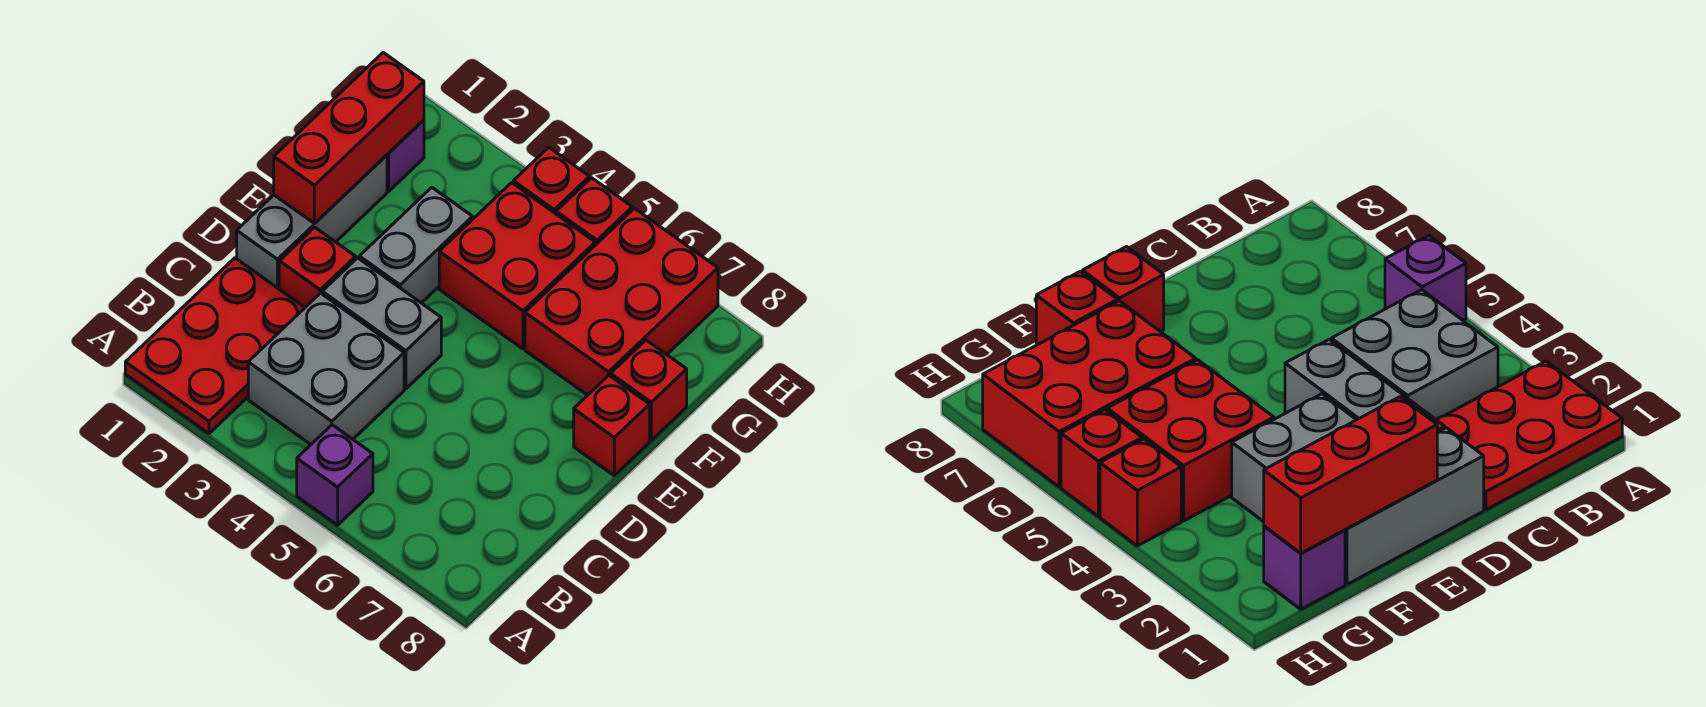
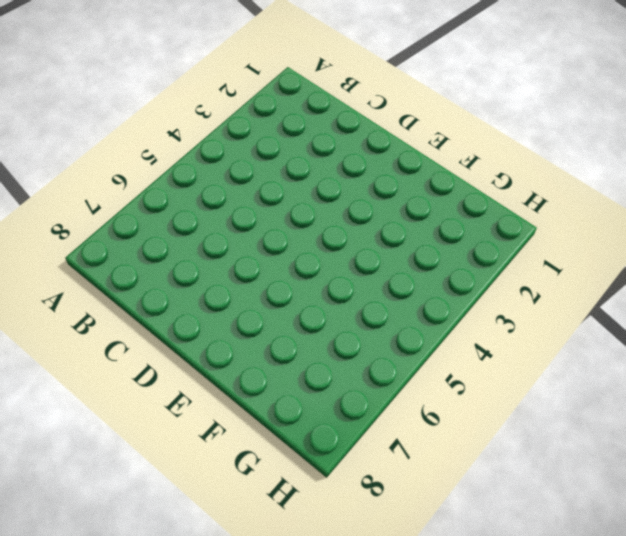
none -> red 2x3 plate [125,258,305,433]
none -> purple 1x1 brick [297,425,373,525]
none -> grey 2x2 brick [248,293,404,444]

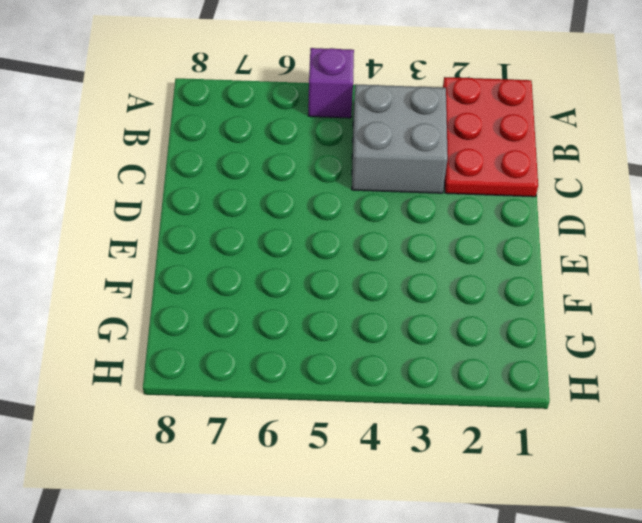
none -> grey 1x3 brick [237,155,387,289]
none -> red 1x1 brick [279,227,356,307]
none -> grey 1x2 brick [322,258,441,389]

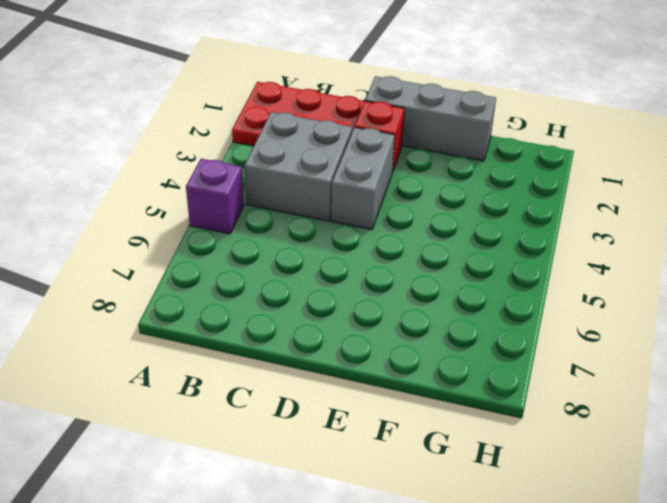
none -> grey 1x2 brick [359,187,473,303]
none -> red 1x1 brick [574,375,650,475]
none -> red 2x2 brick [439,183,595,349]

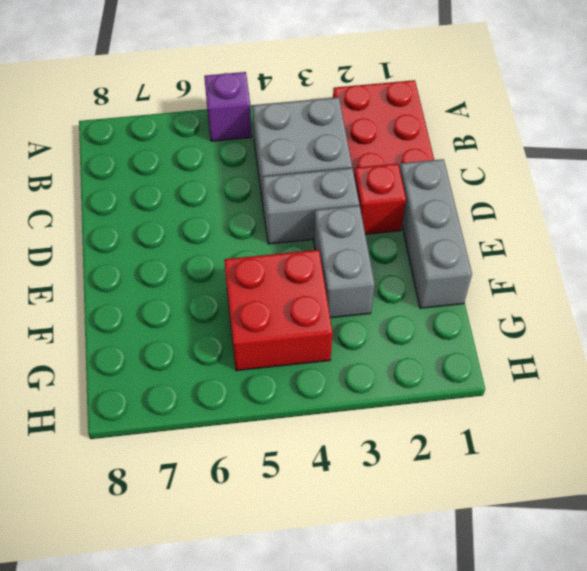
none -> red 1x1 brick [574,375,650,475]
none -> red 2x3 brick [525,208,718,395]
none -> red 1x1 brick [611,340,687,440]

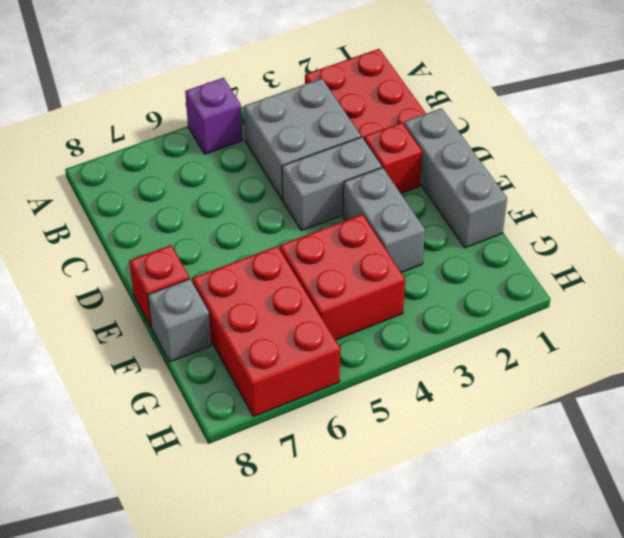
grey 1x1 brick [148,279,211,362] -> red 1x1 brick [611,340,687,440]
none -> purple 1x1 brick [387,120,424,191]
none -> red 1x1 brick [513,147,589,214]
none -> red 1x1 brick [556,178,632,245]

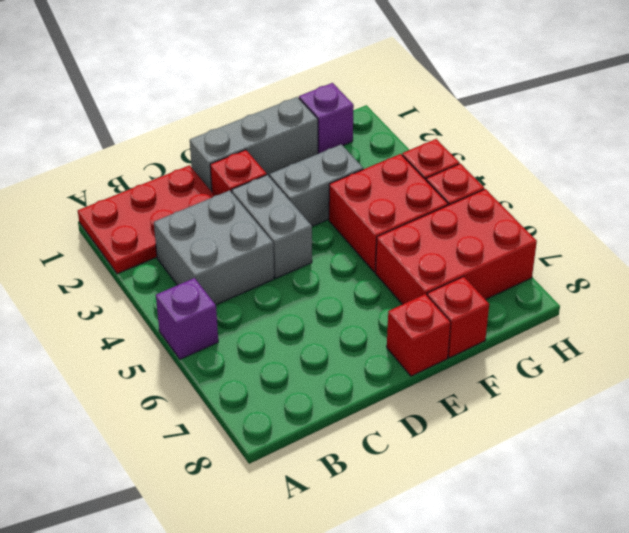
none -> red 1x3 brick [274,53,424,223]

